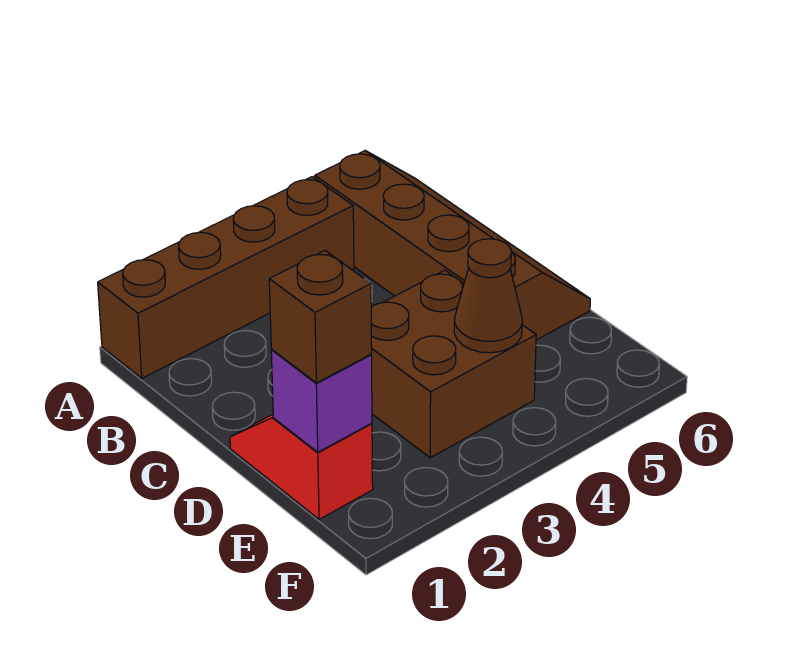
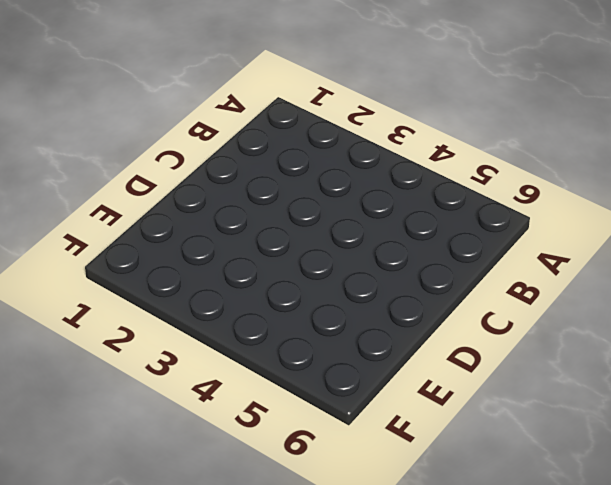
none -> brown 1x4 brick [98,177,354,378]
none -> brown 2x4 slope [315,151,590,340]

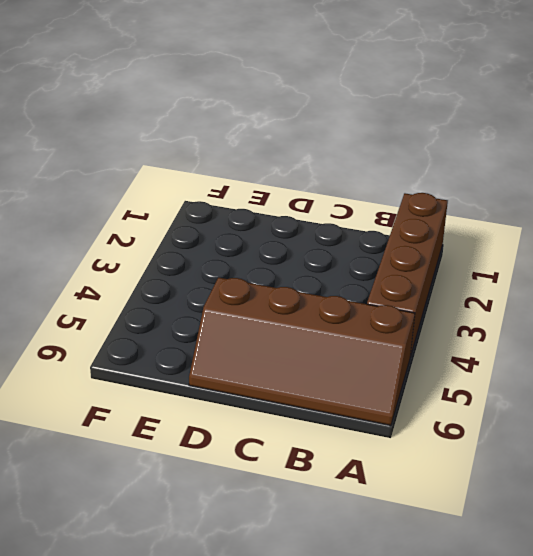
none -> red 1x2 slope [230,414,373,519]
none -> brown 2x2 brick [371,270,536,458]

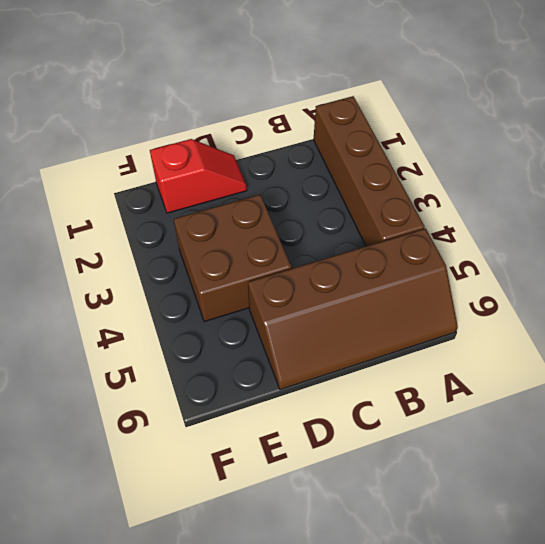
none -> purple 1x1 brick [271,350,372,452]
none -> brown 1x1 cone [454,239,522,353]

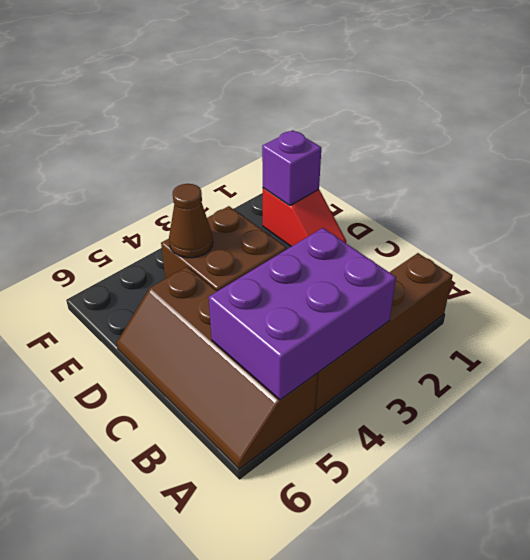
purple 2x3 brick [209,228,396,400] -> none
none -> brown 1x1 brick [269,251,372,383]

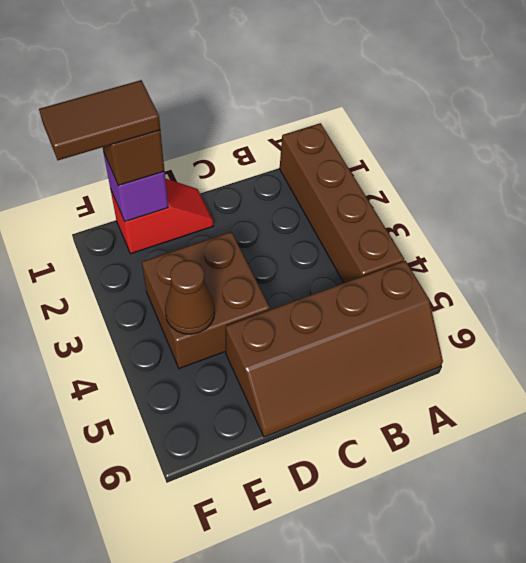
brown 1x2 tile [39,80,160,160] -> none

